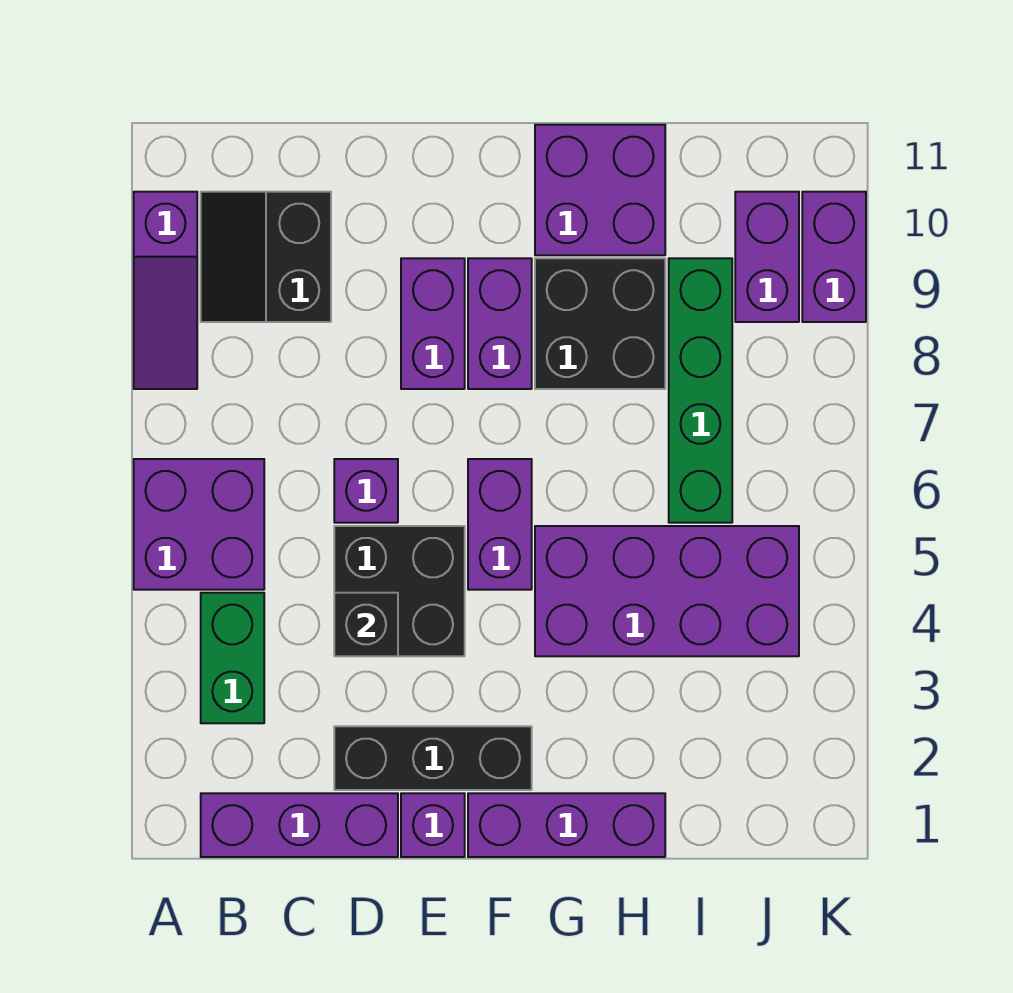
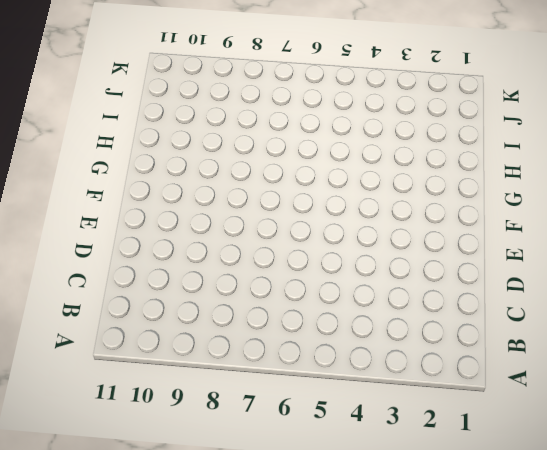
none -> purple 2x2 brick [134,459,264,590]
none -> purple 1x3 slope [134,192,197,389]
none -> purple 1x3 brick [201,793,398,857]

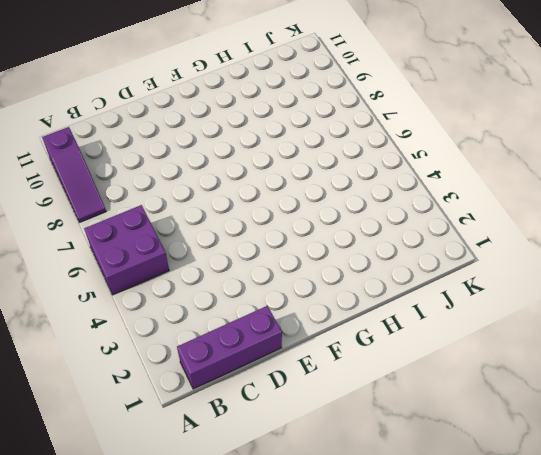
none -> green 1x2 brick [201,593,264,723]
none -> black 2x2 slope [201,192,331,322]
none -> black 1x3 brick [334,726,532,790]

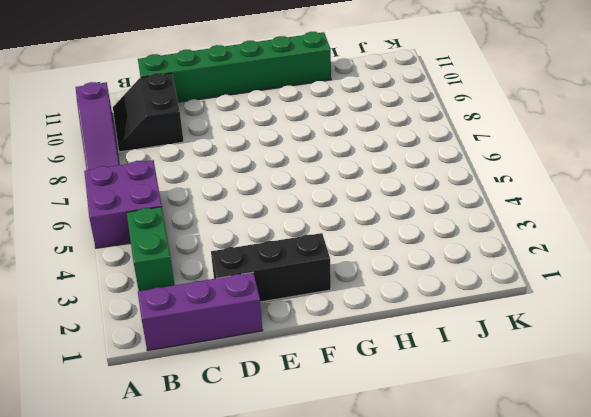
green 1x6 brick [138,32,331,102] -> purple 2x2 brick [535,125,665,255]
none -> black 2x2 brick [334,526,465,656]
none -> purple 1x1 brick [334,459,398,523]
none -> purple 1x1 brick [401,793,465,857]

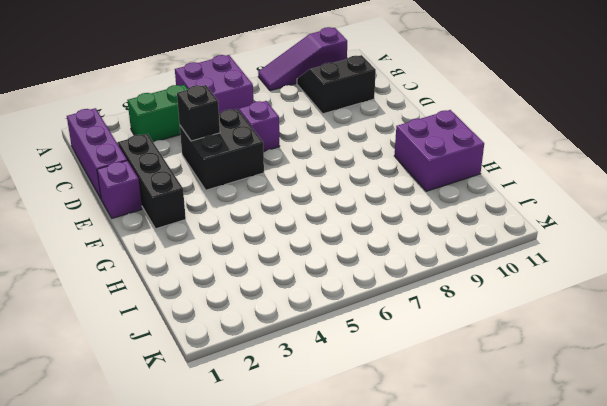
none -> purple 1x2 brick [401,258,465,389]
none -> purple 1x3 brick [468,793,665,857]
none -> purple 1x2 brick [468,459,532,590]

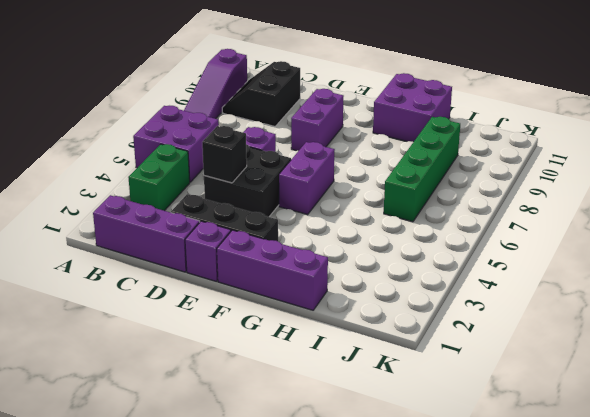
none -> purple 1x2 brick [468,258,532,389]
none -> purple 2x4 brick [535,526,799,656]
none -> black 2x2 brick [535,258,665,389]

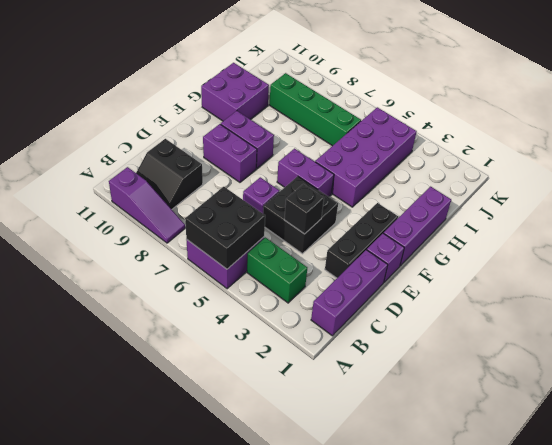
black 2x2 brick [185,187,265,269] -> black 2x2 brick moved to [535,258,665,389]
none -> purple 1x2 brick [735,192,799,322]
none -> purple 1x2 brick [802,192,866,322]

